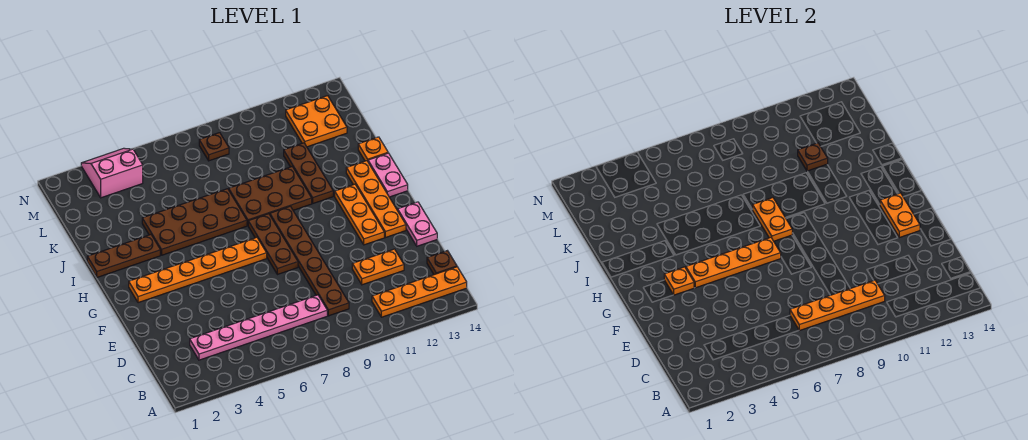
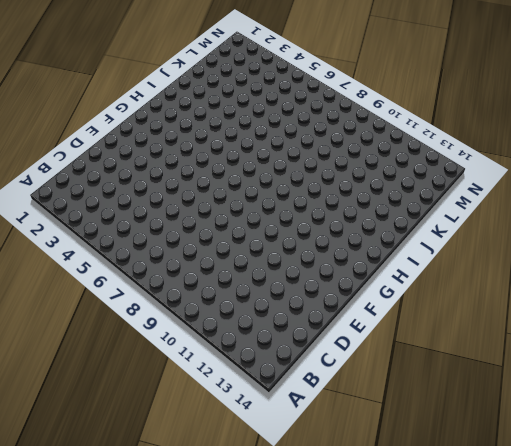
none -> orange 1x4 plate [372,267,467,317]
none -> pink 1x6 plate [190,295,327,360]
none -> brown 1x6 plate [270,206,349,316]

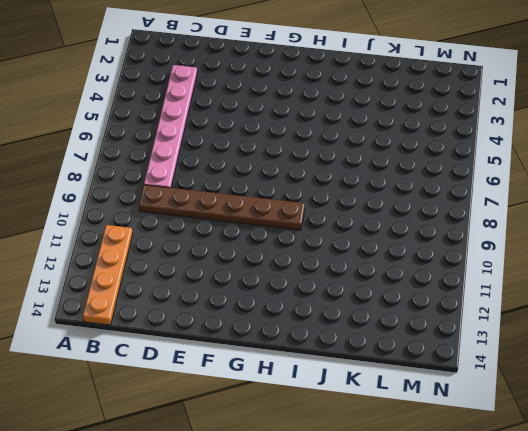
none -> brown 1x1 plate [427,251,457,275]
none -> orange 1x2 plate [352,249,404,285]
none -> pink 1x2 plate [398,202,437,246]

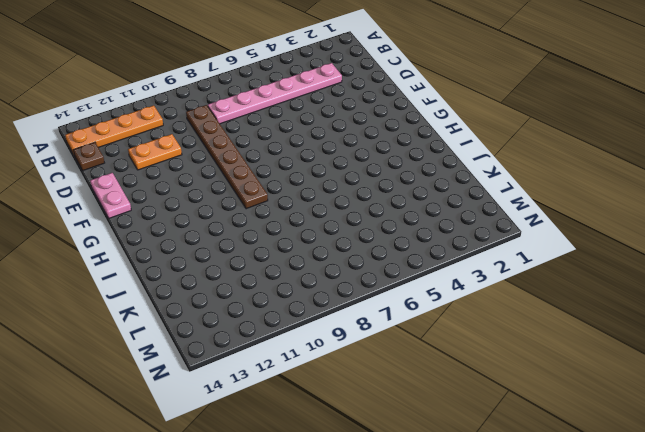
none -> brown 1x3 plate [248,214,298,275]
none -> orange 1x3 plate [335,184,384,245]
none -> orange 1x4 plate [346,161,406,238]

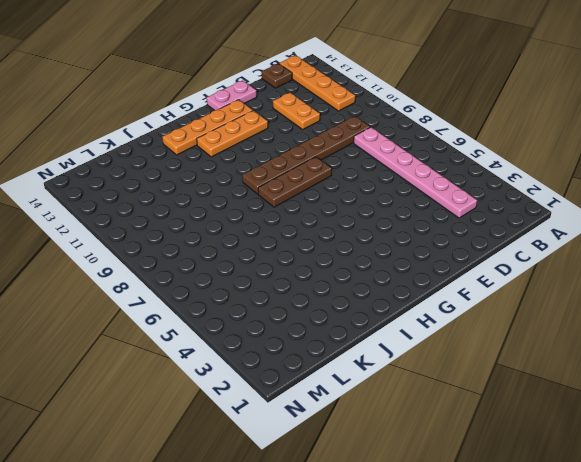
none -> orange 1x6 plate [129,237,267,303]
none -> pink 1x2 plate [368,153,408,197]
none -> brown 1x3 plate [87,235,160,277]

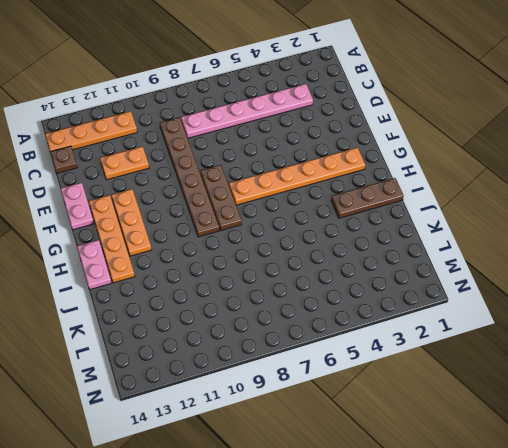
none -> brown 2x4 plate [142,189,247,255]
none -> brown 2x3 plate [229,167,312,225]
none -> brown 1x3 plate [284,143,333,203]

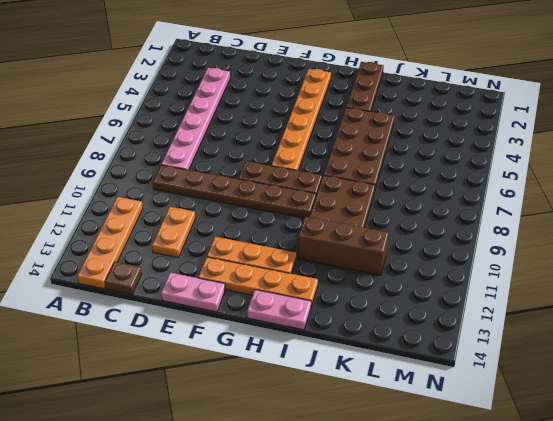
brown 1x3 brick [298,217,388,275] -> brown 1x3 plate [284,143,333,203]
none -> orange 1x1 plate [358,137,388,161]
none -> orange 2x2 plate [286,96,347,147]
none -> pink 2x2 slope [81,148,143,198]

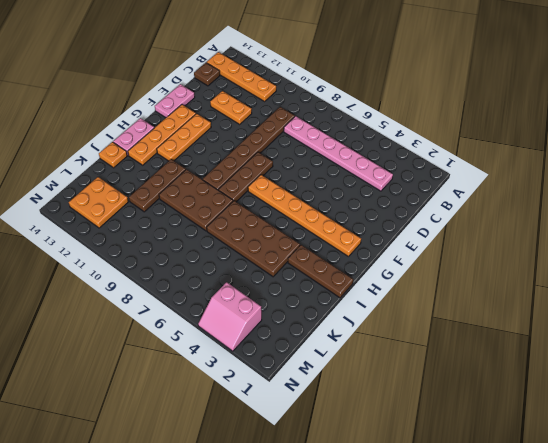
none -> brown 1x1 plate [199,133,229,161]
none -> orange 1x4 plate [790,280,885,331]
none -> orange 1x2 plate [880,193,920,238]

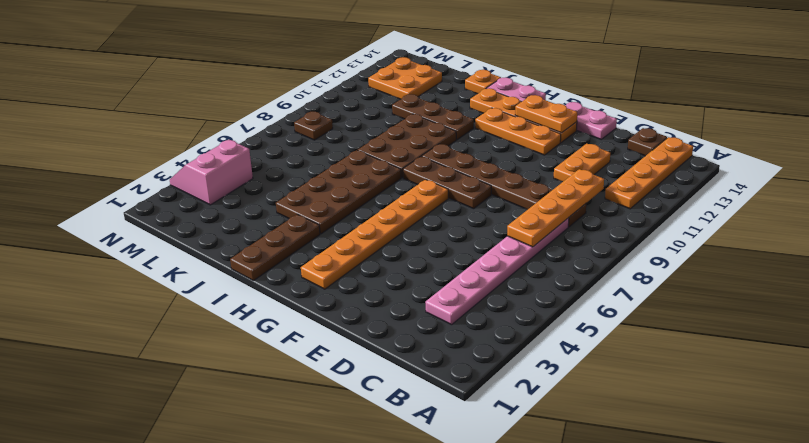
none -> orange 1x1 plate [664,267,694,295]
none -> orange 1x4 plate [686,237,781,288]
none -> orange 1x2 plate [752,198,792,241]

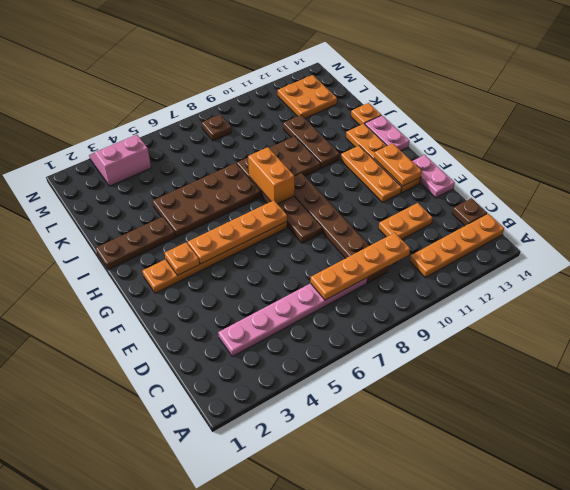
orange 1x2 brick [248,147,294,204] -> orange 1x2 plate [752,198,792,241]
none -> brown 1x1 plate [798,143,828,171]

